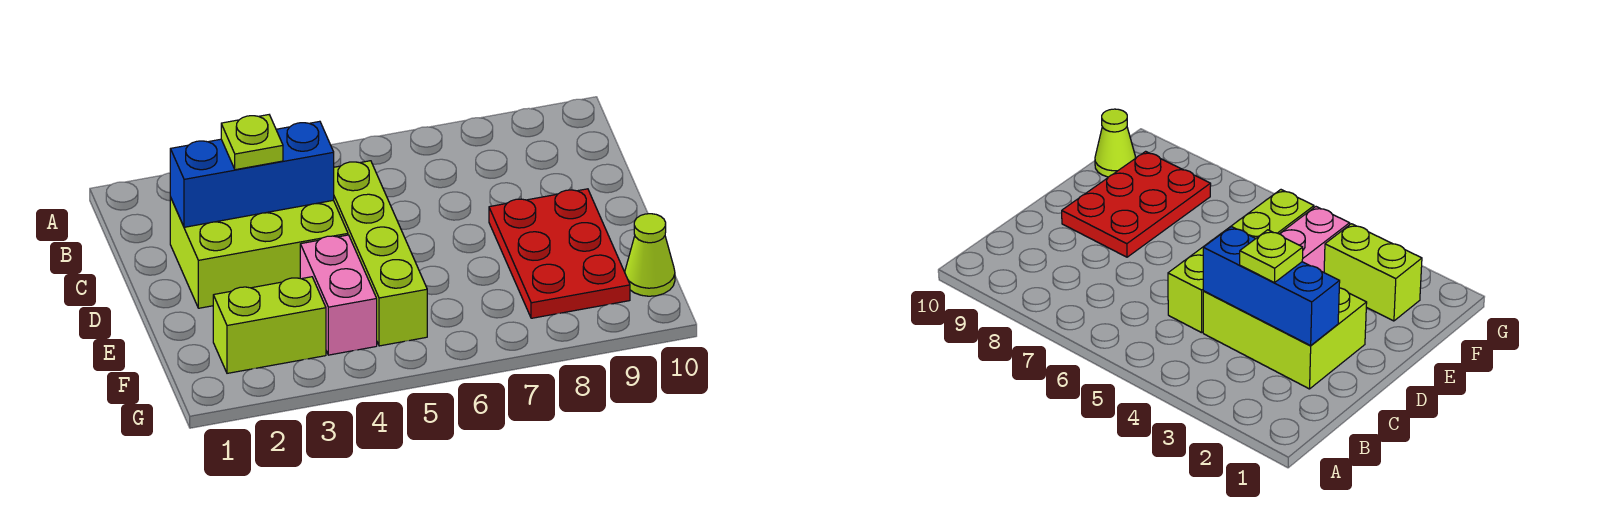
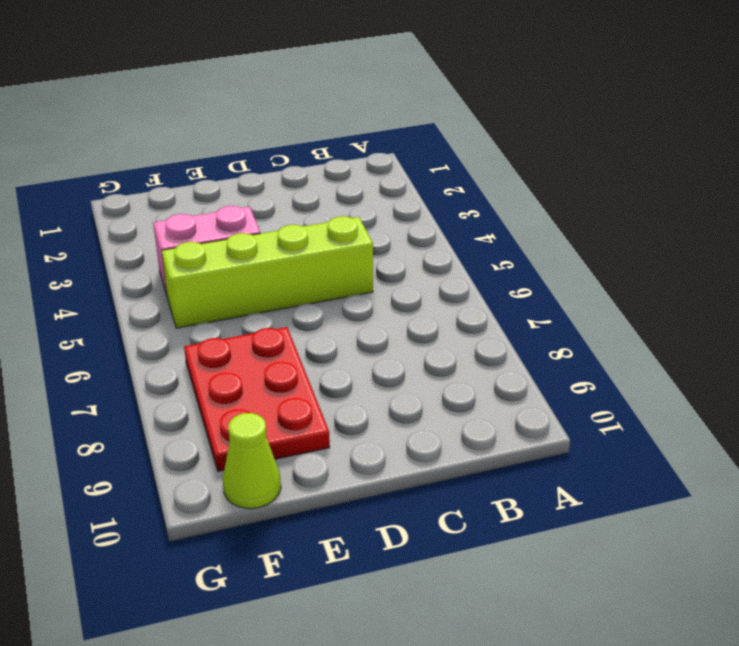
red 2x3 plate [184,327,330,471] -> red 2x3 plate turned to [489,189,630,318]
none -> lime 2x3 brick [170,197,348,308]
none -> lime 1x2 brick [213,277,326,373]

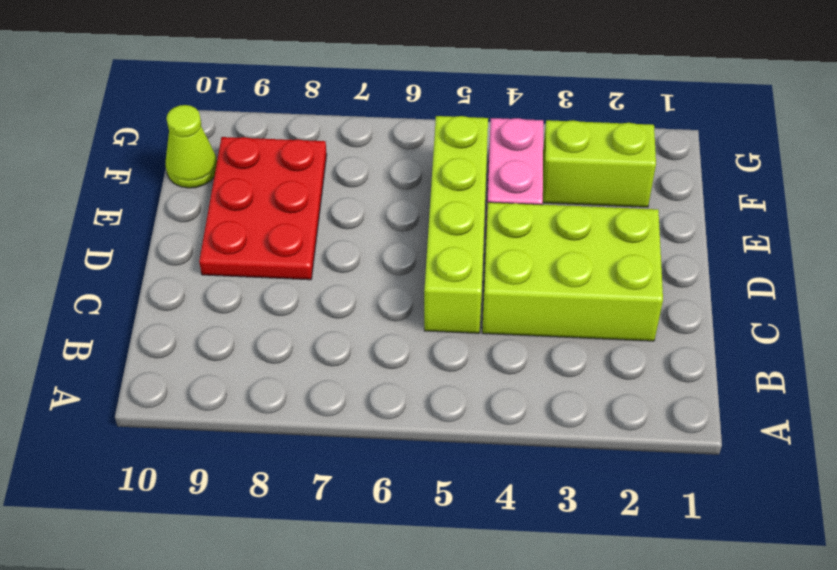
none -> blue 1x3 brick [170,121,334,227]
none -> lime 1x1 plate [221,115,283,170]

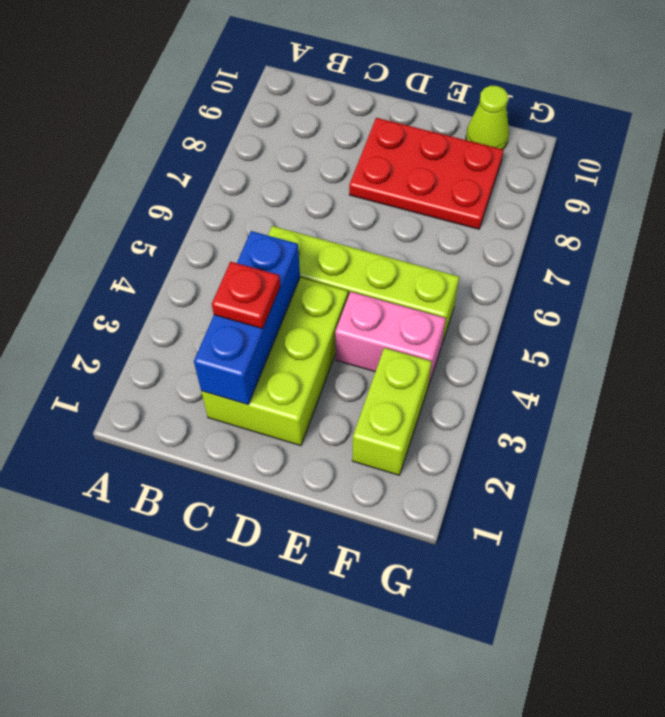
red 1x1 plate [212,262,280,329] -> lime 1x1 plate [221,115,283,170]

